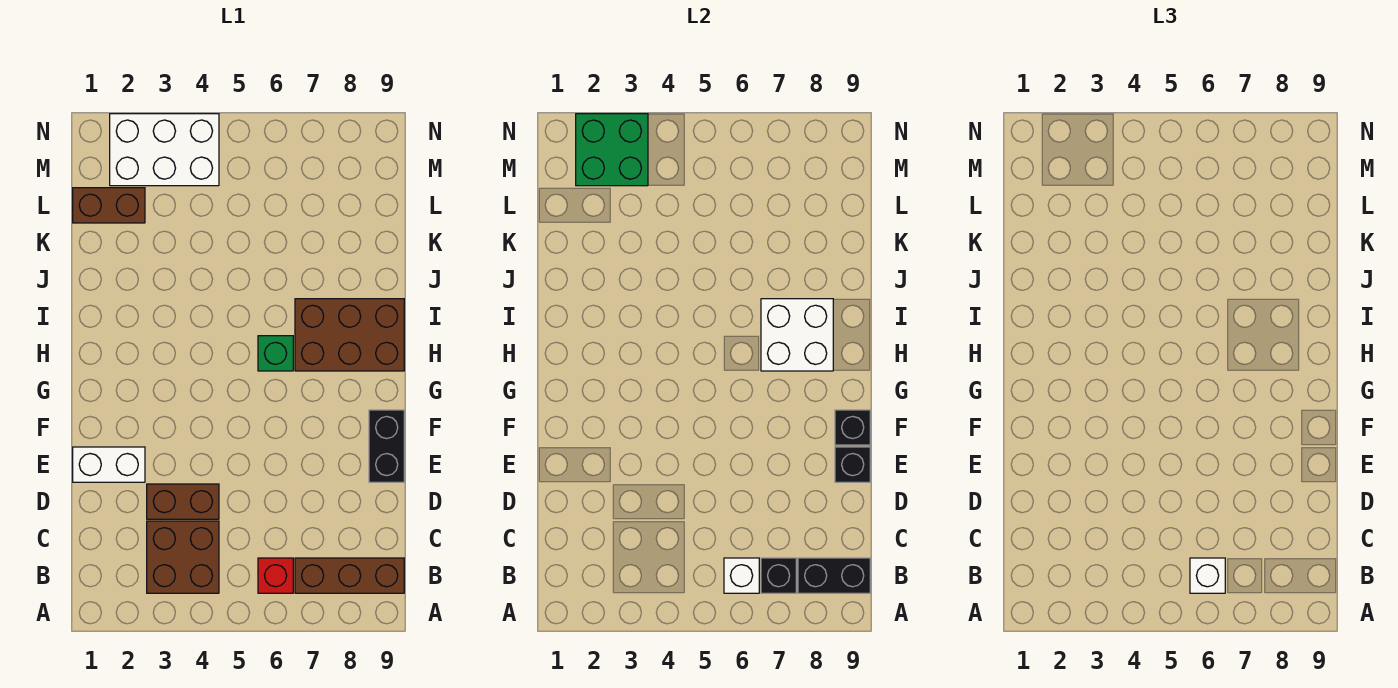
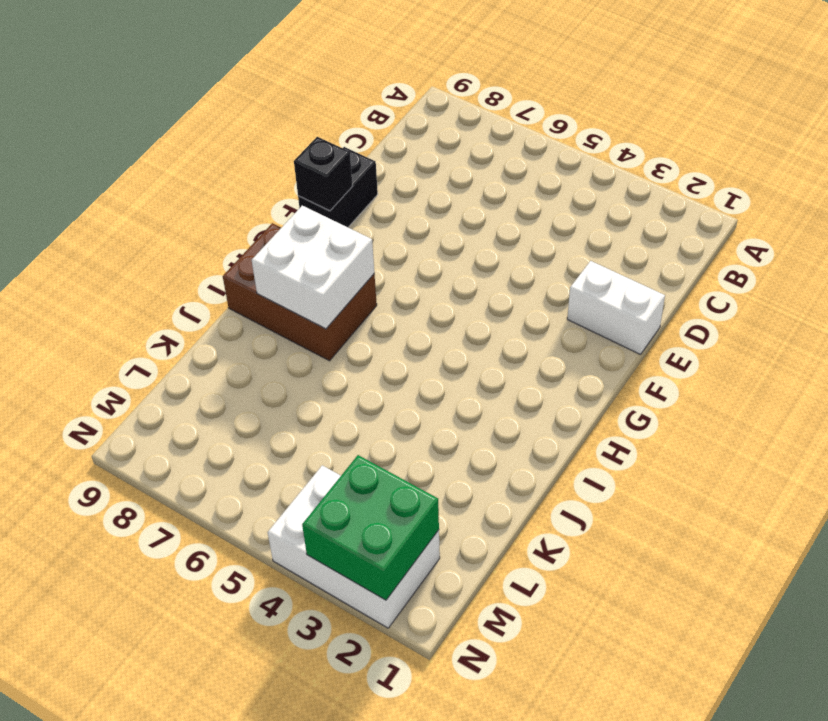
none -> brown 2x2 brick [147,521,219,593]
none -> red 1x1 brick [258,558,293,593]
none -> brown 1x3 brick [295,558,404,593]

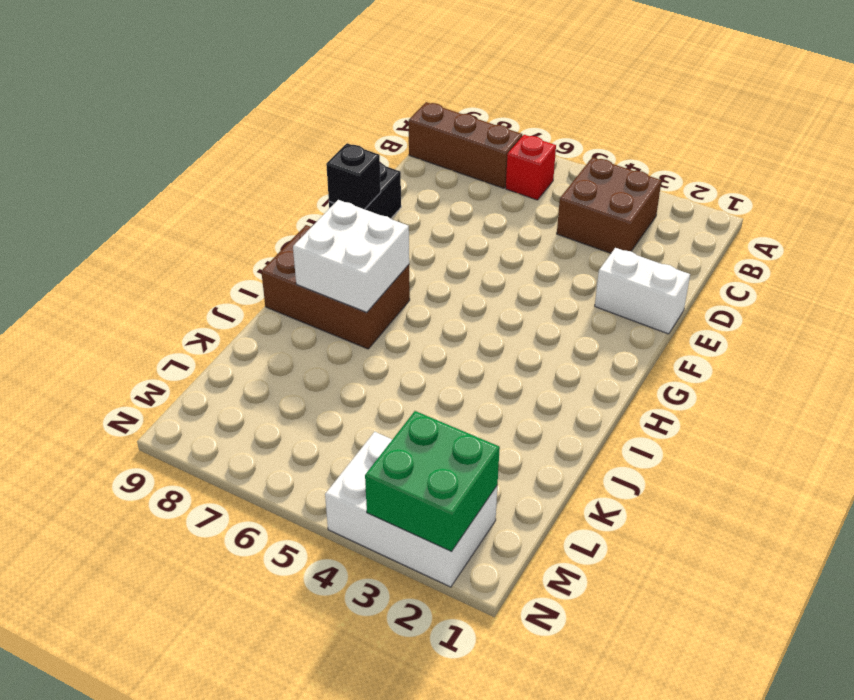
none -> brown 1x2 brick [147,484,219,519]
none -> green 1x1 brick [258,336,293,371]
none -> brown 1x2 brick [73,188,145,223]

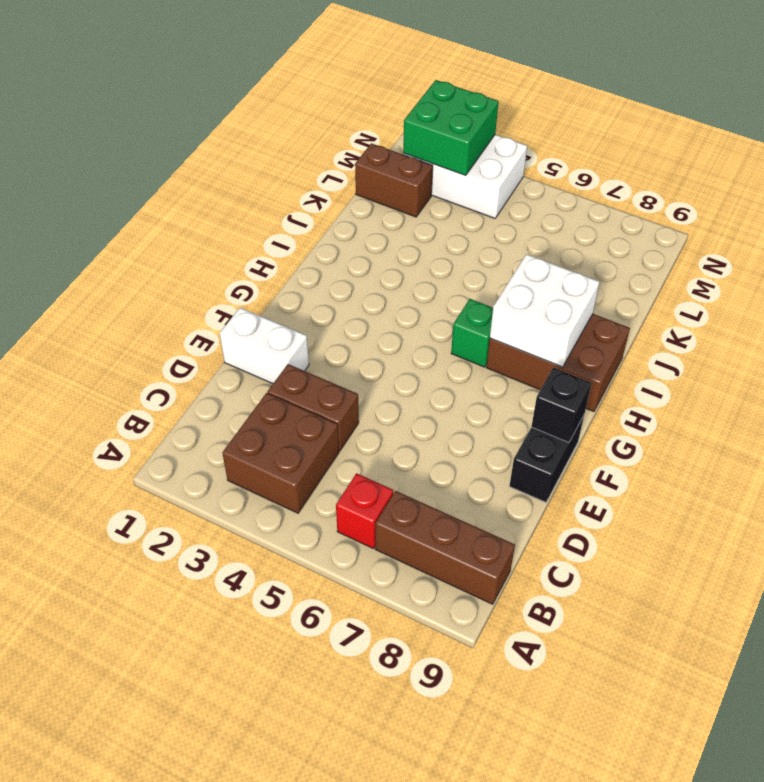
none -> white 1x1 brick [724,558,759,593]
none -> black 1x1 brick [761,558,796,593]
none -> black 1x2 brick [798,558,870,593]

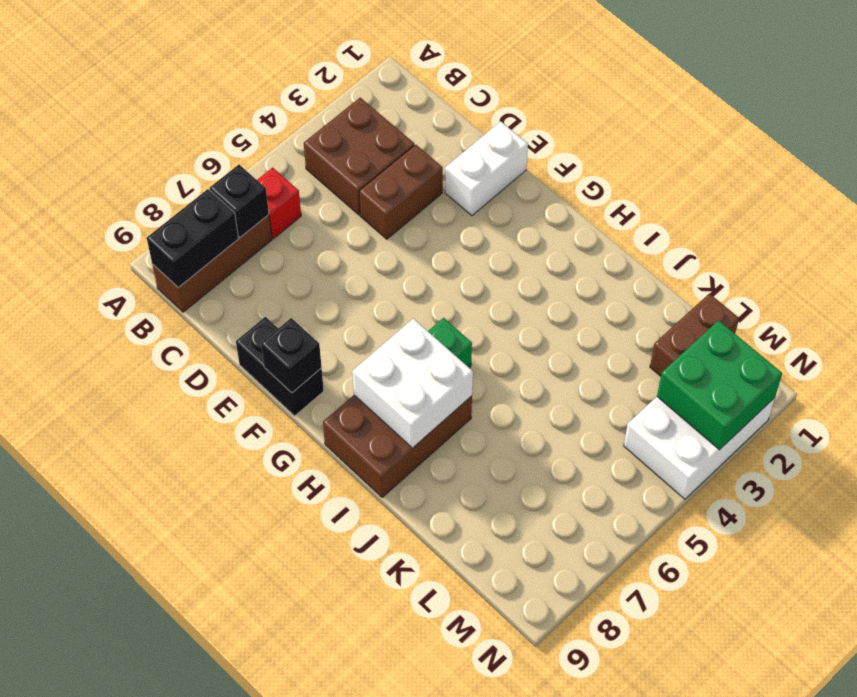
none -> white 1x1 brick [724,558,759,593]
none -> black 1x1 brick [835,447,870,482]
none -> white 1x1 brick [1190,558,1225,593]

